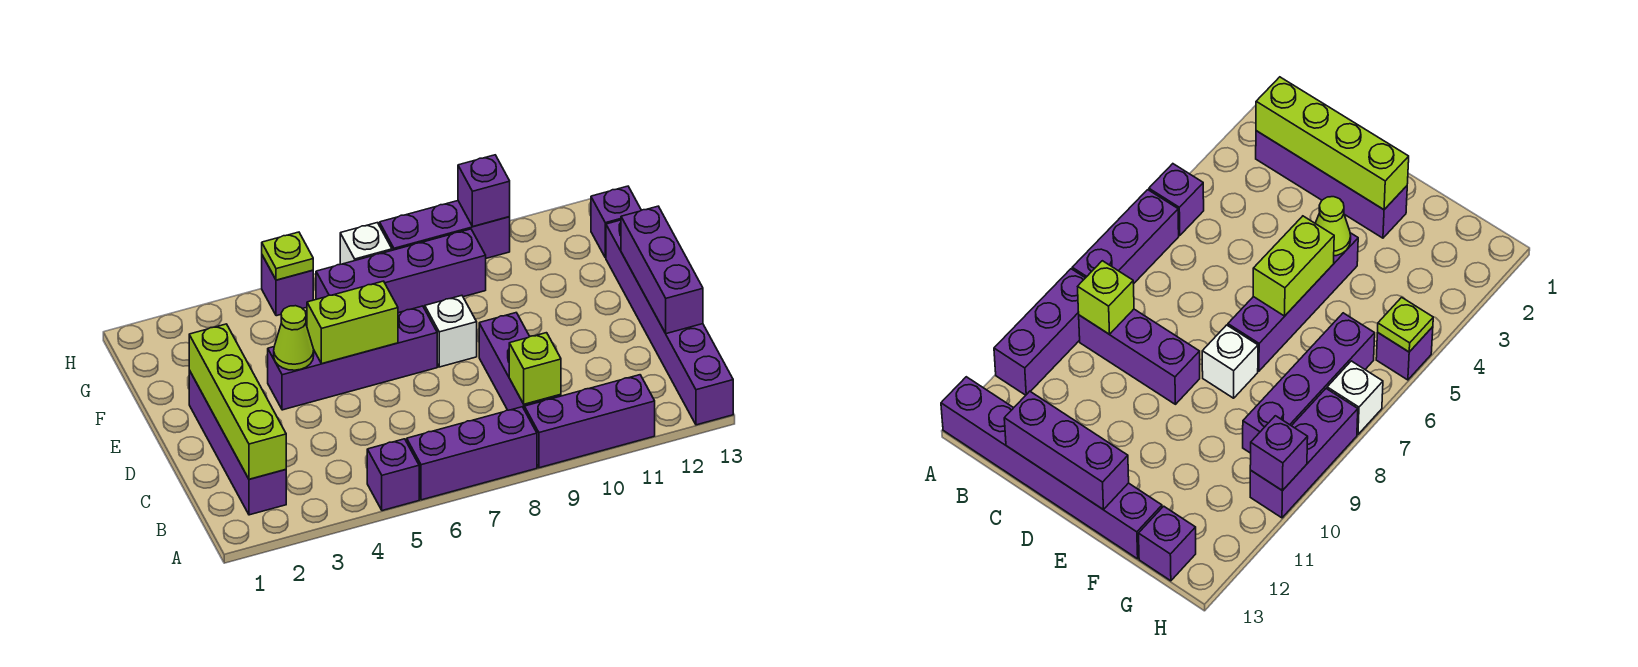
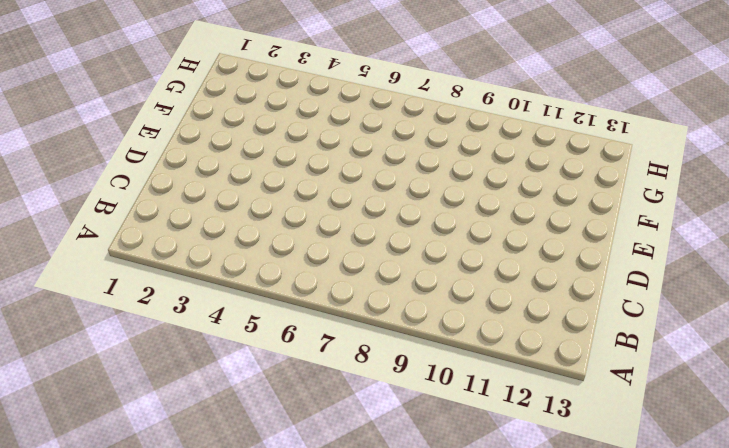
none -> purple 1x1 brick [367,439,419,511]
none -> purple 1x3 brick [407,407,537,500]
none -> purple 1x3 brick [524,375,655,468]

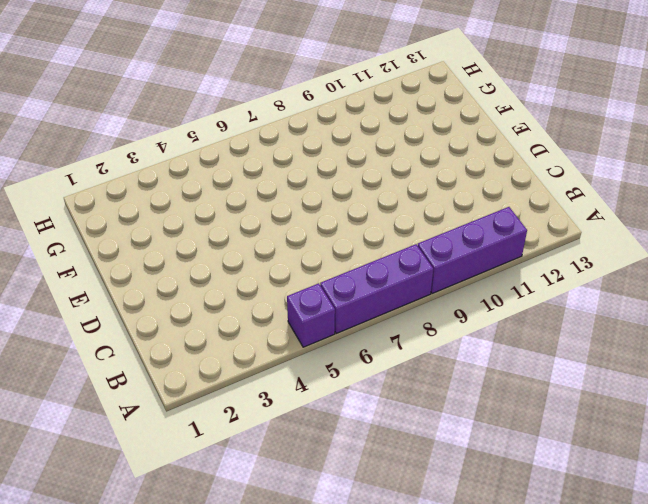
none -> purple 1x6 brick [606,220,733,425]
none -> purple 1x4 brick [189,370,286,515]
none -> purple 1x3 brick [479,313,561,410]

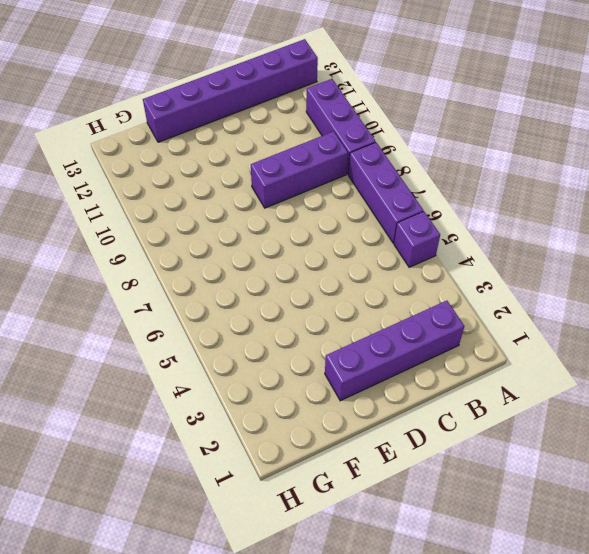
none -> purple 1x4 brick [268,306,437,410]
none -> white 1x1 brick [425,295,477,367]
none -> purple 1x4 brick [316,229,486,313]

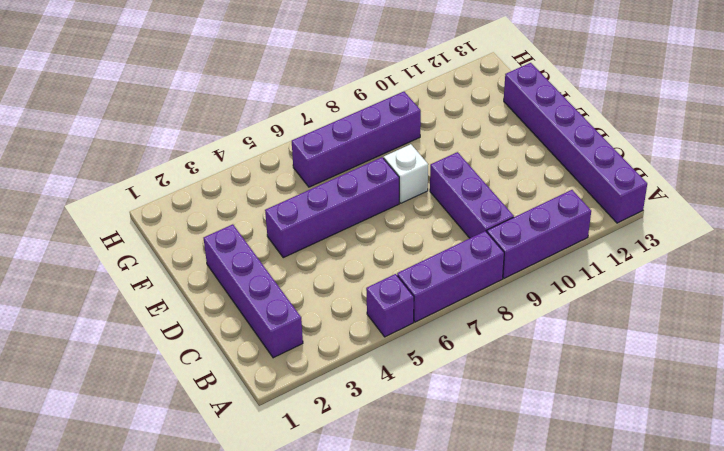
none -> purple 1x1 brick [591,186,641,258]
none -> purple 1x1 brick [262,255,313,316]
none -> white 1x1 brick [340,223,392,264]

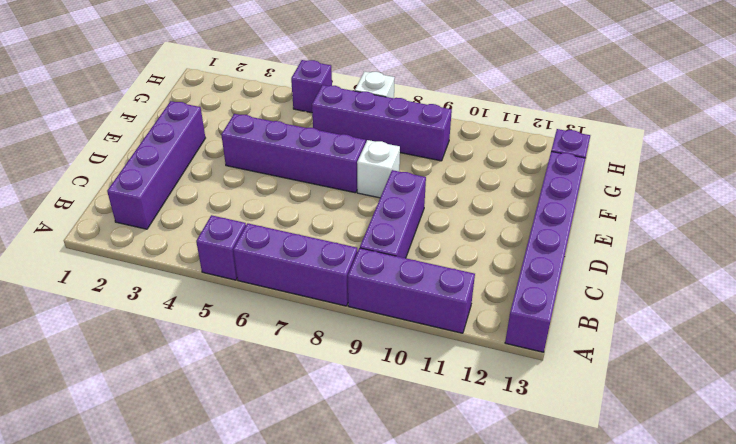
none -> purple 1x3 brick [380,201,510,258]
none -> lime 1x4 brick [189,324,286,479]
none -> lime 1x1 brick [509,333,561,404]

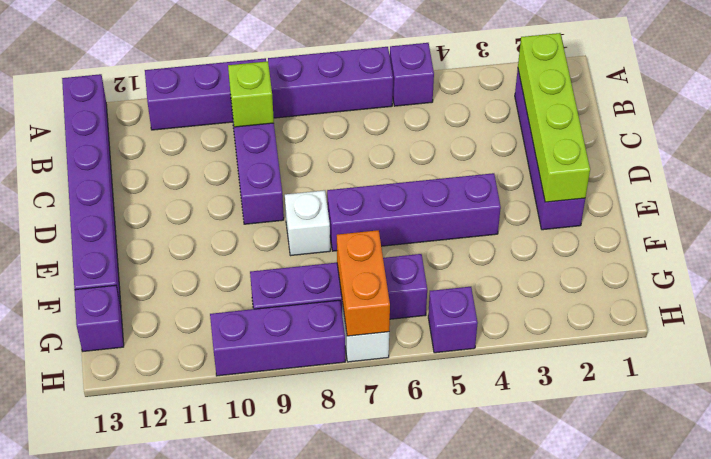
orange 1x2 brick [337,230,390,336] -> none
none -> purple 1x3 brick [621,206,703,334]
none -> lime 1x1 cone [274,306,314,370]
none -> lime 1x2 brick [307,281,398,364]

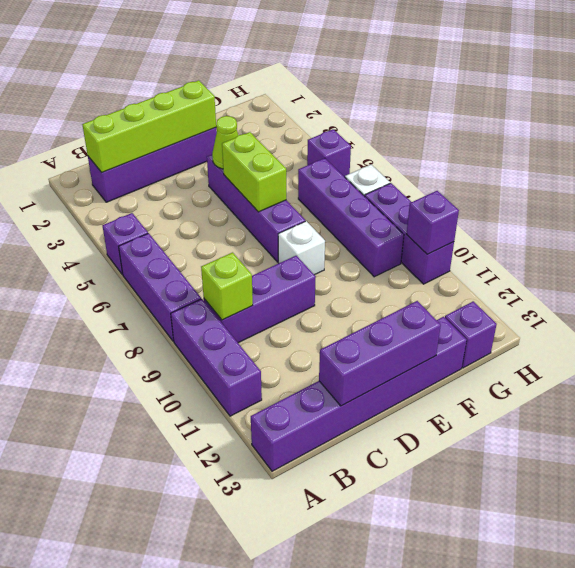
none -> lime 1x1 plate [262,232,313,280]

